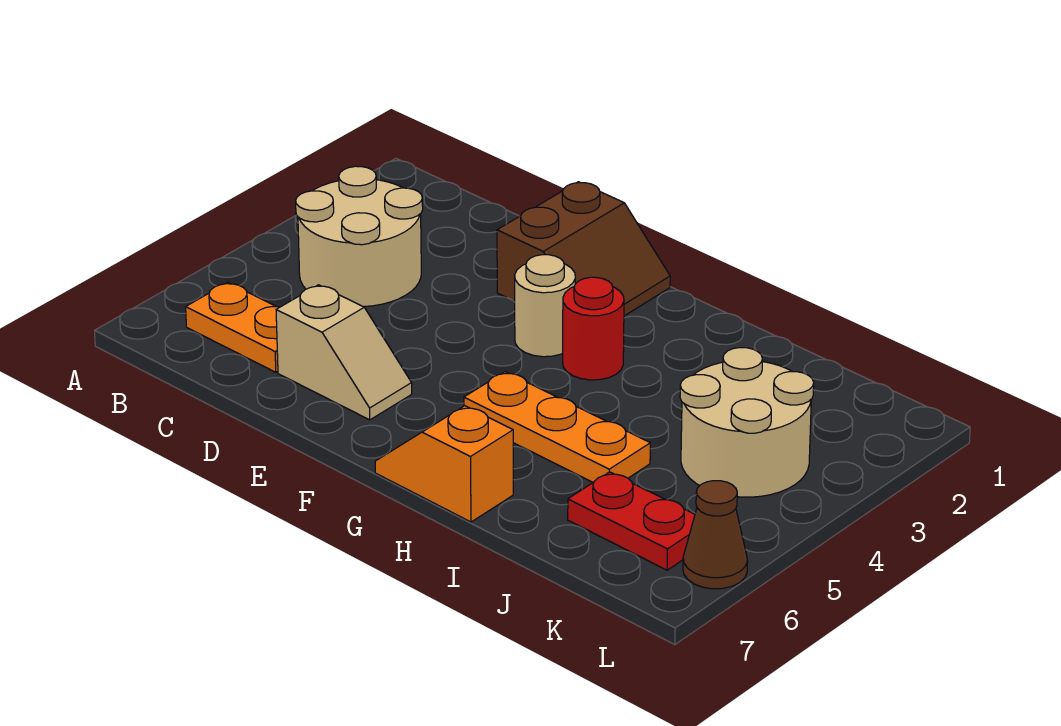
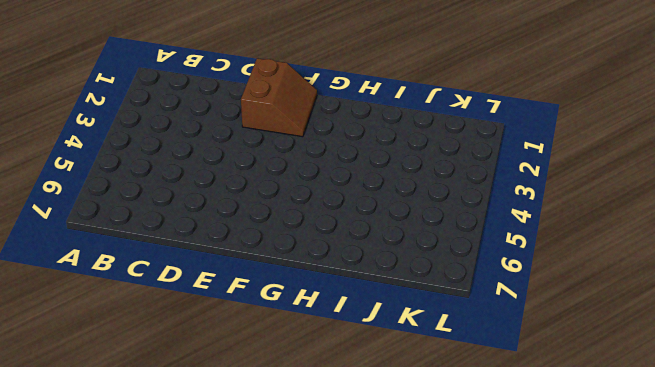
none -> tan 2x2 round brick [296,166,423,307]
none -> orange 1x2 plate [186,283,280,372]

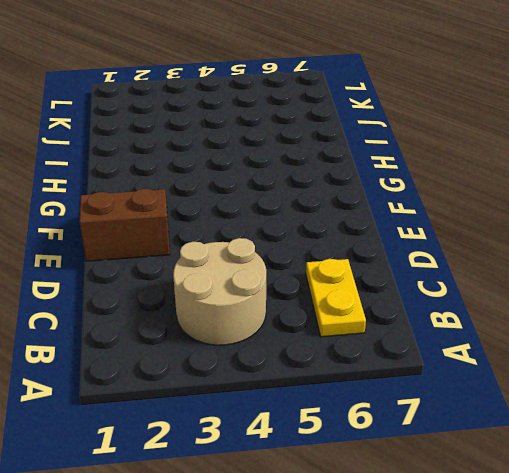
yellow 1x2 plate [306,259,366,337] -> orange 1x2 plate [186,283,280,372]
none -> tan 1x2 slope [276,285,412,420]
none -> tan 1x1 round brick [515,255,575,357]

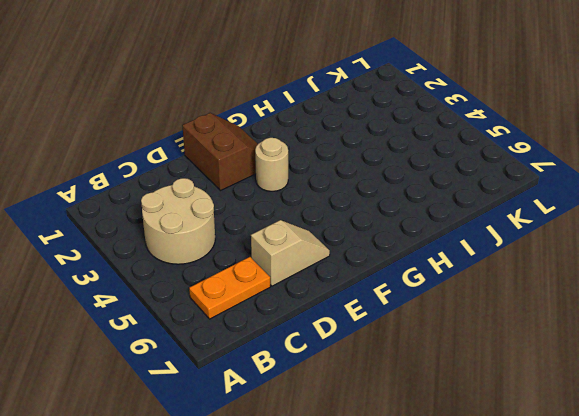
none -> red 1x1 round brick [563,277,624,380]
none -> orange 1x3 plate [464,372,650,482]

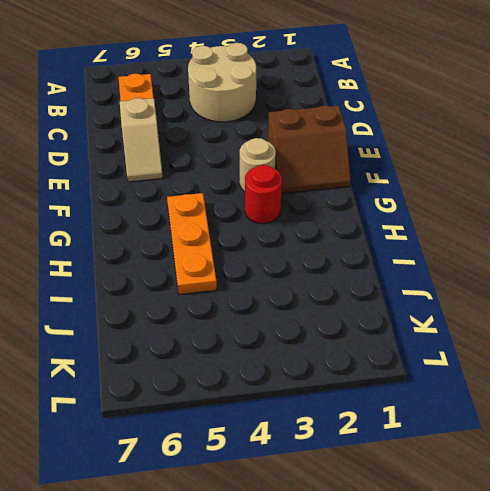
none -> orange 1x2 slope [375,406,513,522]
none -> tan 2x2 round brick [680,348,814,497]

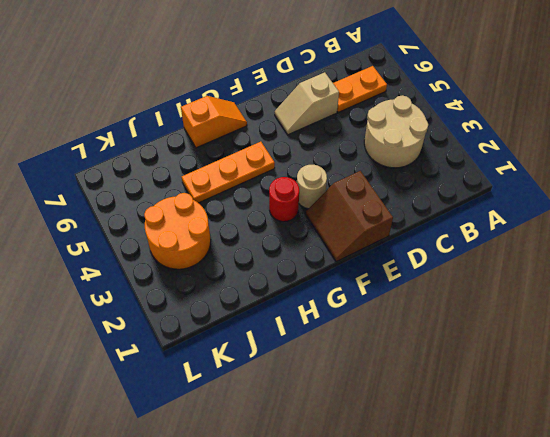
orange 2x2 round brick [144,193,211,269] -> tan 2x2 round brick [680,348,814,497]
none -> red 1x2 plate [568,472,695,570]
none -> brown 1x1 cone [683,481,748,589]

